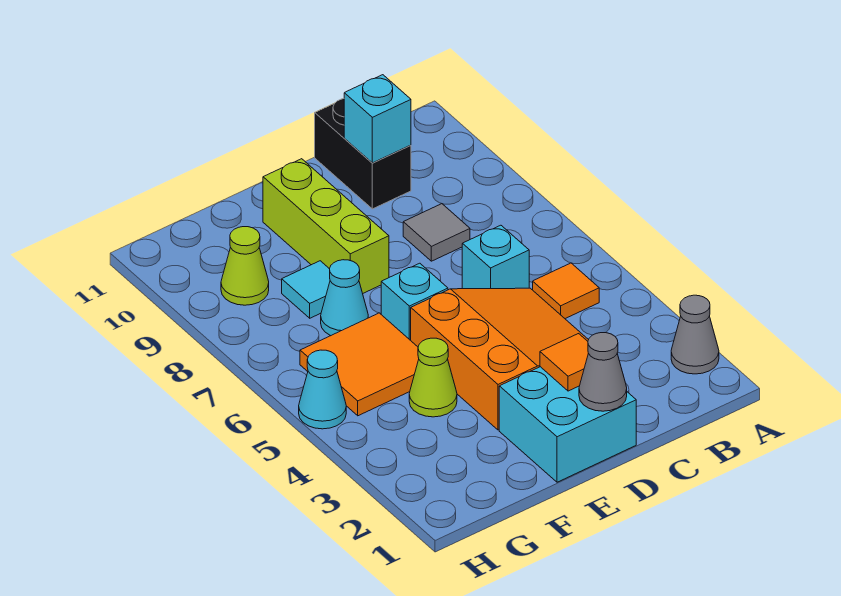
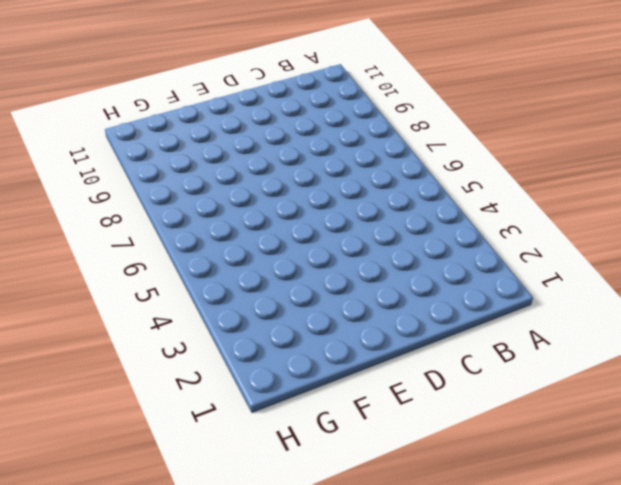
none -> grey 1x1 cone [671,295,719,374]
none -> orange 1x1 tile [533,263,599,319]
none -> orange 3x3 slope [411,288,588,430]

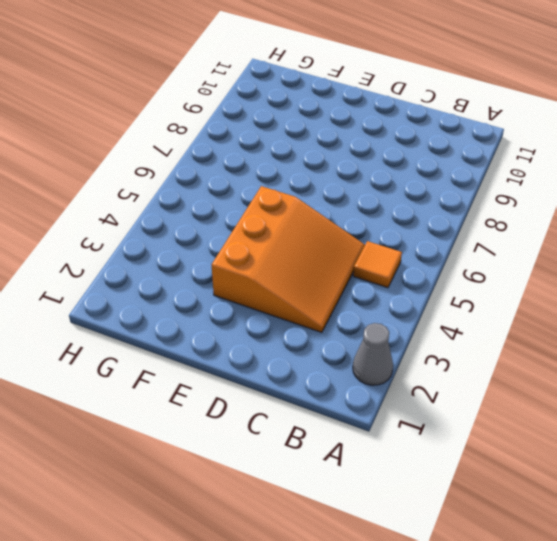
none -> cyan 1x1 brick [462,225,529,289]
none -> grey 1x1 tile [403,204,470,261]
none -> black 1x2 brick [315,99,411,209]

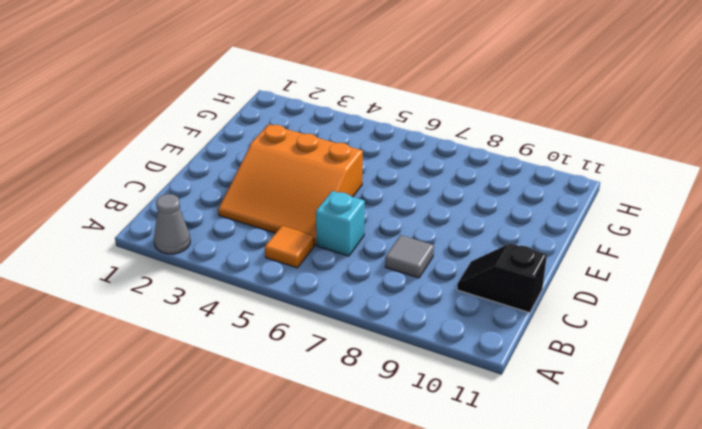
black 1x2 slope [457,243,547,313] -> black 1x2 brick [315,99,411,209]
none -> cyan 2x2 brick [499,367,636,482]
none -> cyan 1x1 brick [381,263,448,340]
none -> lime 1x3 brick [263,159,389,293]

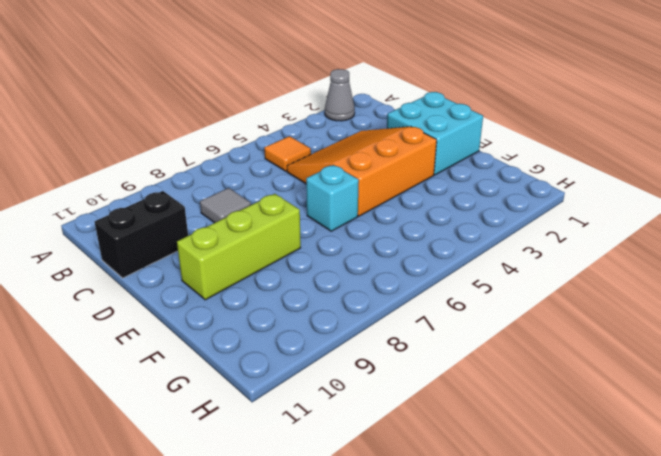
none -> cyan 1x1 brick [462,225,529,289]
none -> lime 1x1 cone [409,338,457,417]
none -> orange 2x2 tile [300,313,419,416]

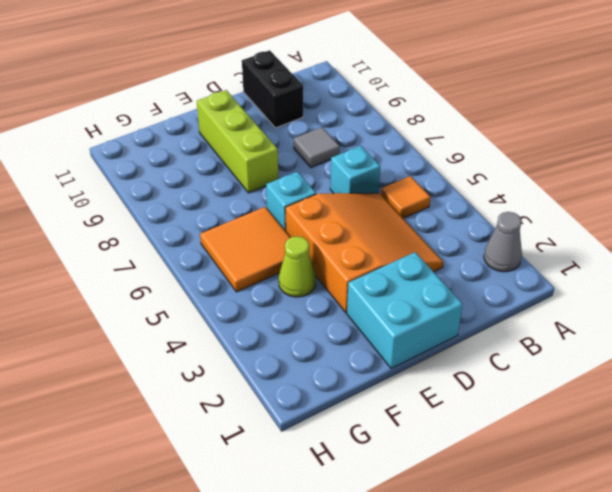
none -> cyan 1x1 cone [321,260,368,336]
none -> cyan 1x1 tile [282,261,330,318]
none -> lime 1x1 cone [221,227,269,305]

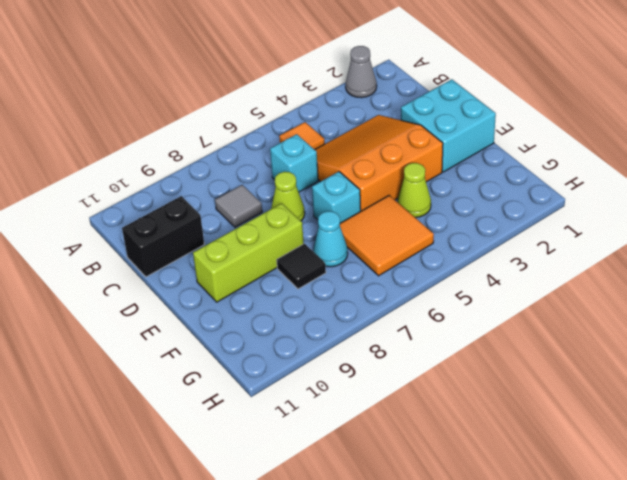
lime 1x1 cone [271,172,305,221] -> lime 1x1 cone moved to [221,227,269,305]
black 1x1 tile [277,244,326,289] -> cyan 1x1 tile [282,261,330,318]
none -> cyan 1x1 cone [299,350,346,429]
none -> cyan 1x1 brick [344,75,411,163]
none -> grey 1x1 cone [579,333,627,411]

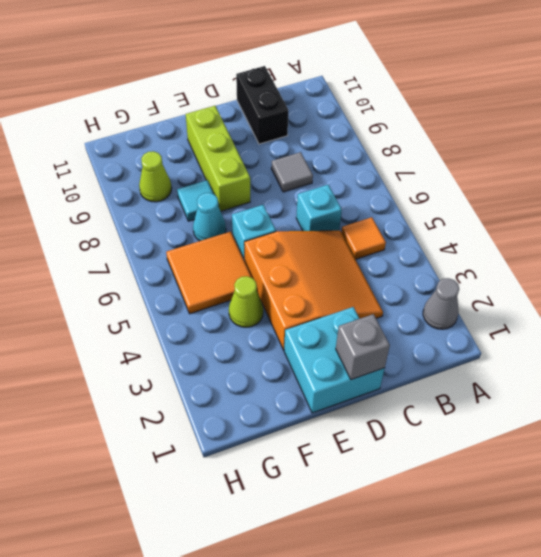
grey 1x1 brick [336,314,390,380] -> grey 1x1 cone [579,333,627,411]
none -> cyan 1x1 cone [299,350,346,429]
none -> cyan 1x1 brick [344,75,411,163]
none -> orange 1x1 tile [540,334,588,391]

